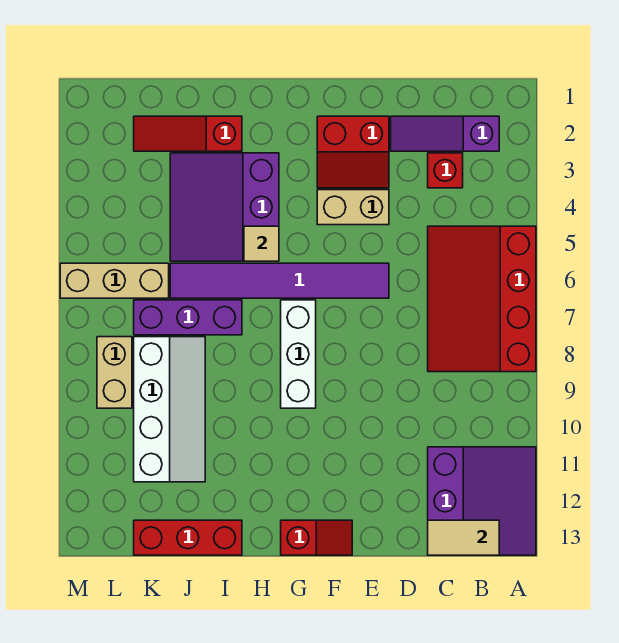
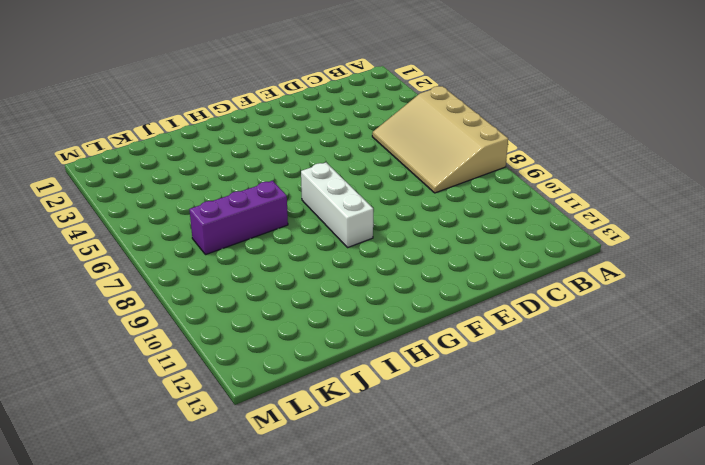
tan 3x4 slope [372,86,508,193] -> red 3x4 slope [428,226,536,372]
none -> purple 3x3 slope [428,447,536,555]
none -> purple 1x3 slope [391,116,499,151]
none -> red 1x1 brick [428,153,463,188]

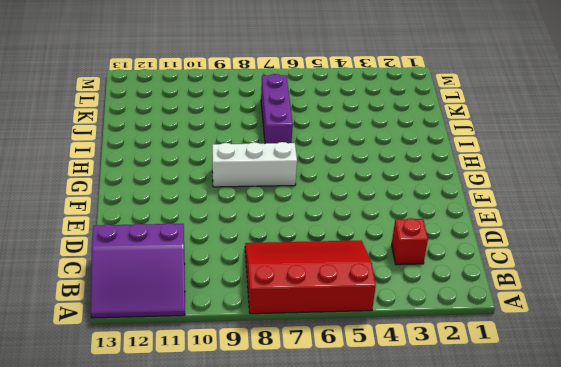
none -> purple 1x3 slope [391,116,499,151]
none -> red 2x2 slope [317,116,389,188]
none -> tan 1x2 brick [317,190,389,225]

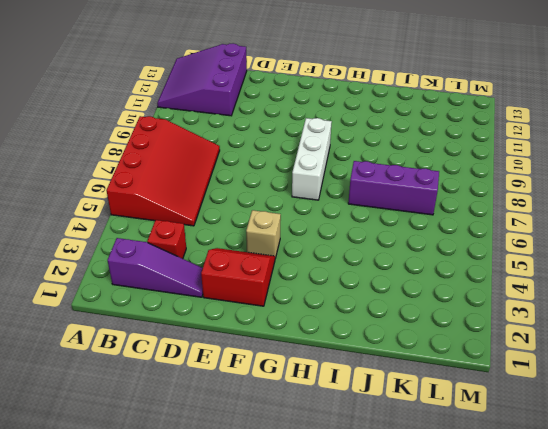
tan 1x1 brick [246,210,281,258] -> tan 1x2 brick [317,190,389,225]
none -> purple 1x6 tile [170,263,389,298]
none -> red 1x2 slope [281,520,352,555]
none -> purple 3x3 slope [170,153,279,261]

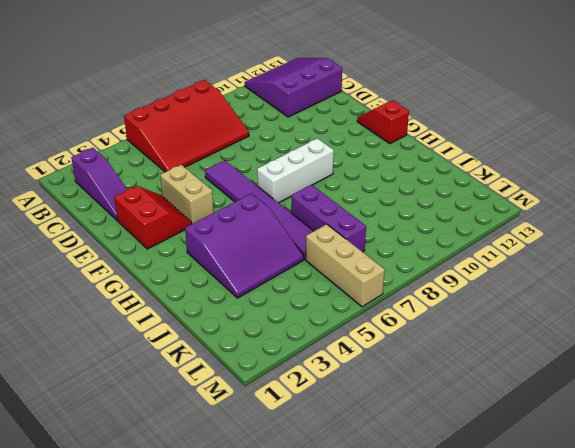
none -> red 1x1 brick [428,153,463,188]
none -> red 1x3 slope [134,116,242,151]
none -> red 1x3 brick [134,520,242,555]

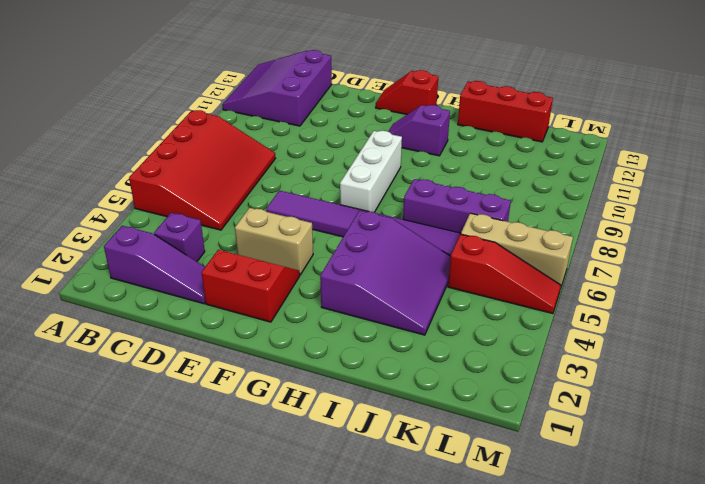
purple 1x1 brick [154,213,205,261] -> red 1x1 brick [428,153,463,188]
purple 1x2 slope [388,105,450,156] -> none
red 1x3 slope [448,234,561,314] -> red 1x3 slope moved to [134,116,242,151]
none -> white 2x4 slope [134,337,205,482]
none -> tan 1x2 brick [97,337,132,408]
none -> tan 1x2 tile [428,520,499,555]

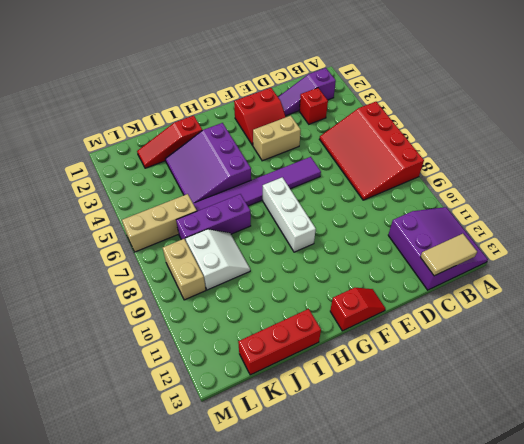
white 2x2 slope [185,229,250,290] -> white 2x4 slope [134,337,205,482]
none -> tan 1x1 tile [244,226,279,261]

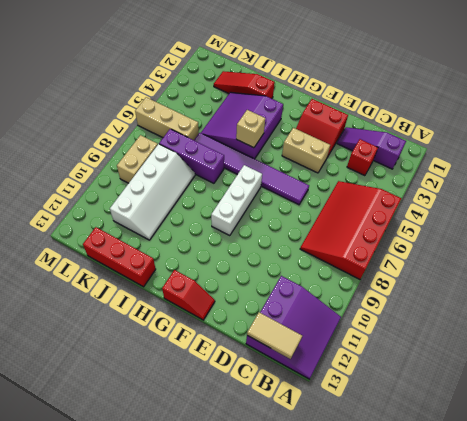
tan 1x1 brick [236,110,265,148] -> tan 1x1 tile [244,226,279,261]

